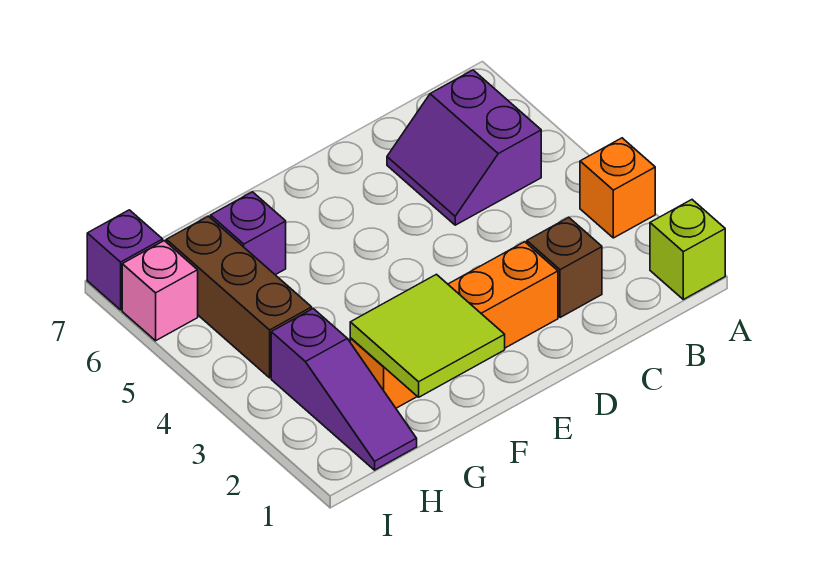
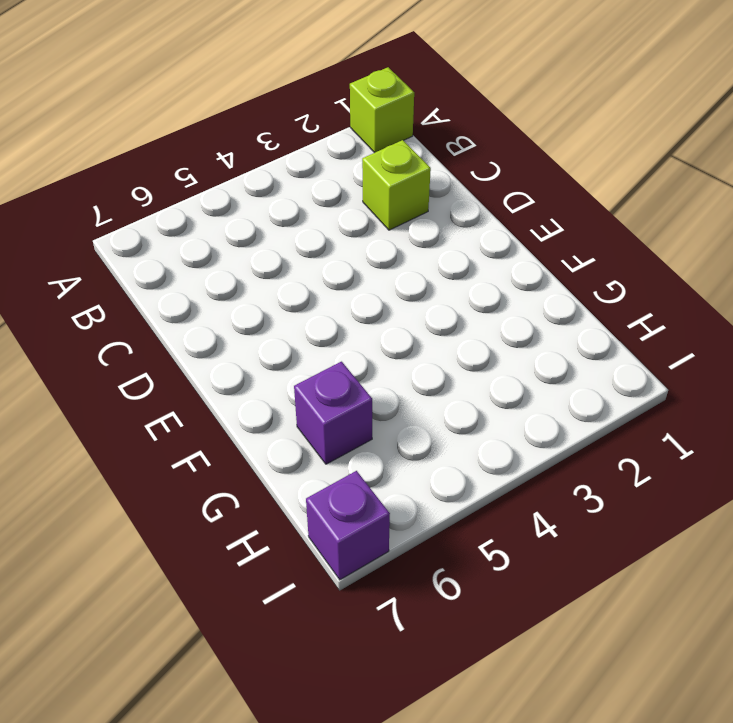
lime 1x1 brick [362,140,431,230] -> brown 1x1 brick [527,217,602,318]
none -> orange 1x1 brick [580,138,655,238]
none -> purple 2x2 slope [387,70,541,225]

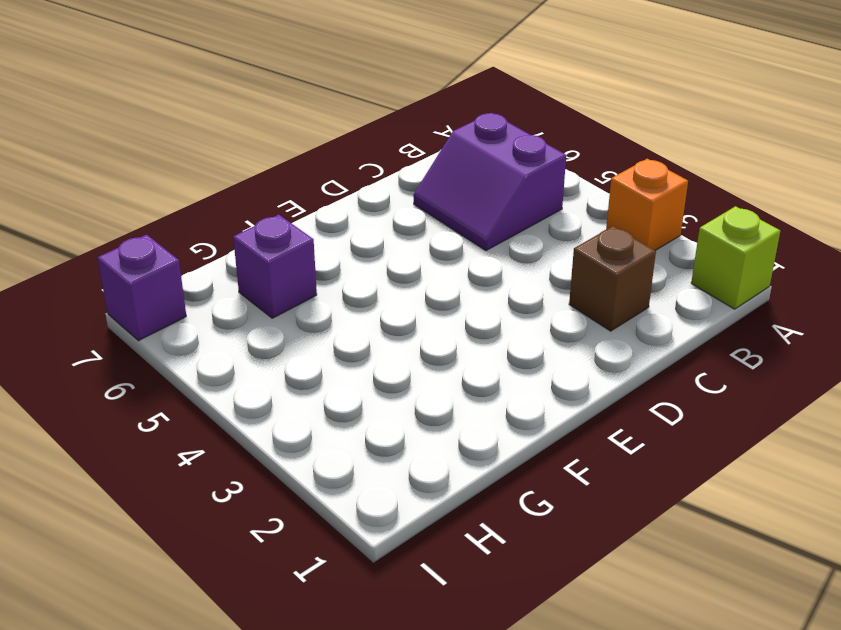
none -> orange 1x4 brick [350,242,558,408]
none -> purple 1x3 slope [271,309,417,470]

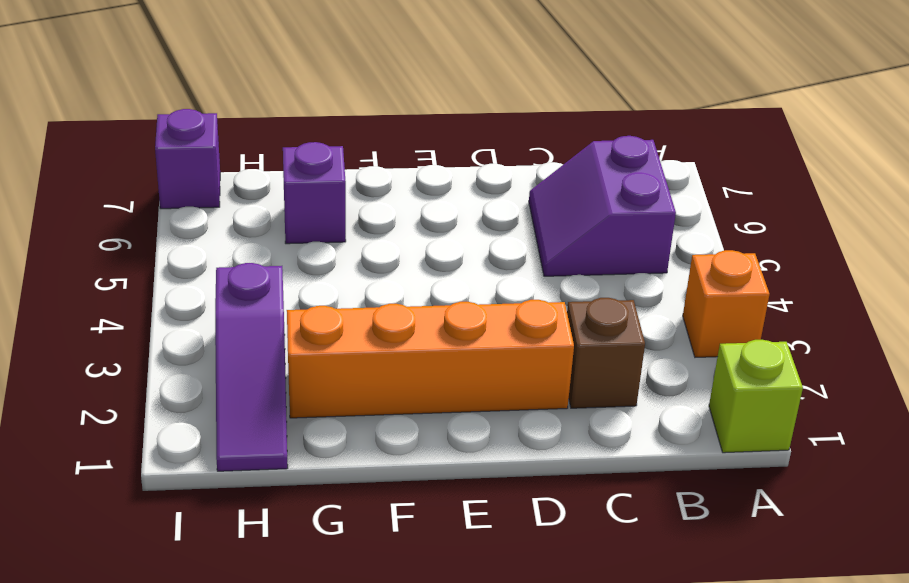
none -> brown 1x3 brick [166,216,312,378]
none -> pink 1x1 brick [122,241,198,341]

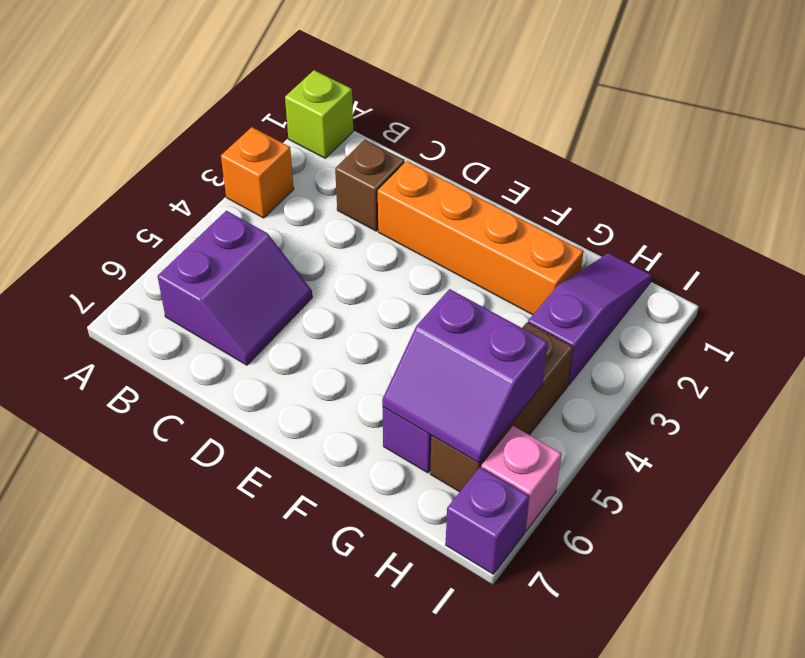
purple 2x2 slope [382,289,548,463] -> none
none -> lime 2x2 tile [350,274,505,397]

